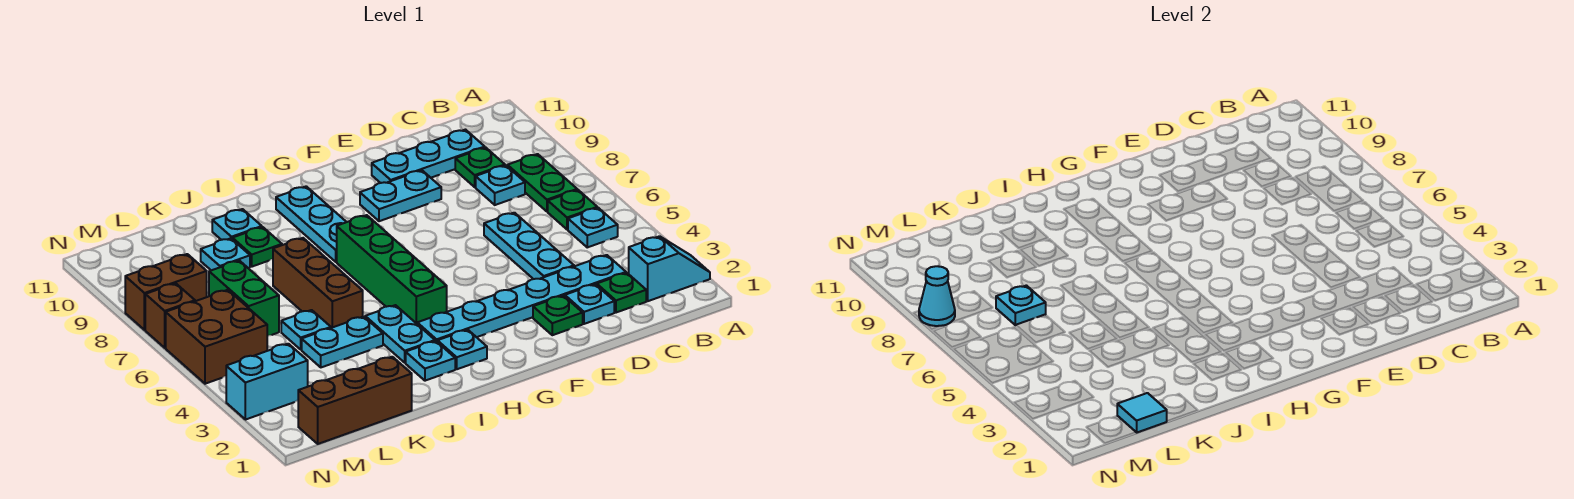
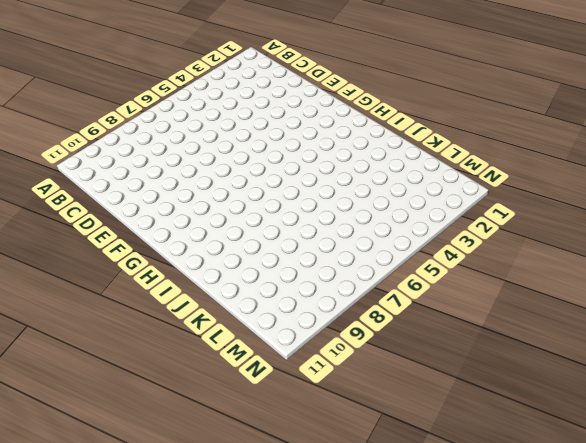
none -> cyan 1x2 slope [629,236,710,301]
none -> cyan 1x1 plate [568,208,618,247]
none -> green 1x1 plate [548,190,597,230]
none -> green 1x2 plate [507,154,577,212]

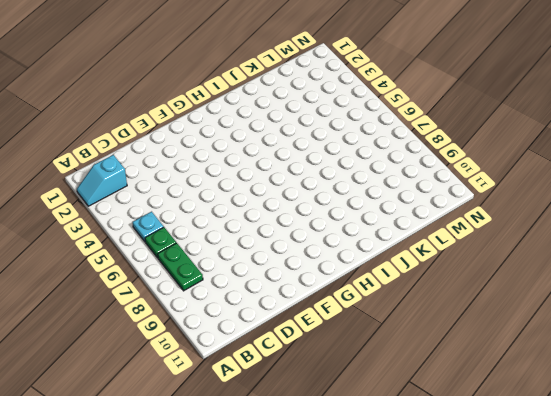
none -> green 1x1 plate [597,273,646,313]
none -> cyan 1x6 plate [417,255,626,341]
none -> cyan 1x1 plate [476,165,525,205]
none -> green 1x1 plate [455,147,505,187]

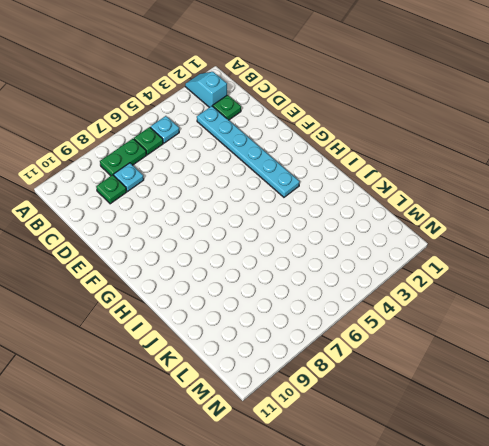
none -> cyan 1x3 plate [372,130,485,183]
none -> cyan 1x1 plate [565,284,614,324]
none -> cyan 1x3 plate [484,213,574,279]
none -> green 1x1 plate [533,296,583,335]

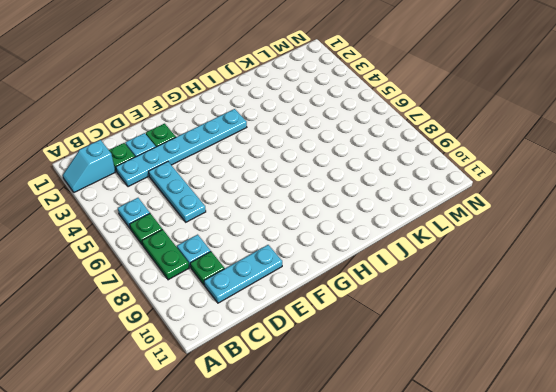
none -> cyan 1x2 plate [360,170,441,221]
none -> cyan 1x1 plate [437,330,487,369]
none -> green 1x4 brick [337,215,447,324]
none -> cyan 1x3 plate [276,186,346,262]

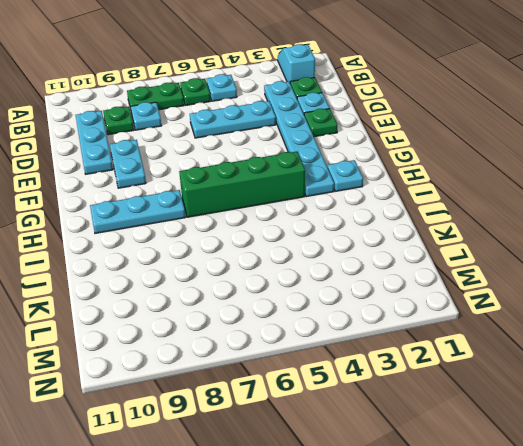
none -> cyan 1x1 plate [406,341,455,381]
none -> cyan 1x2 plate [365,305,435,363]
none -> cyan 1x2 plate [302,317,383,367]
none -> brown 1x3 brick [273,238,363,328]

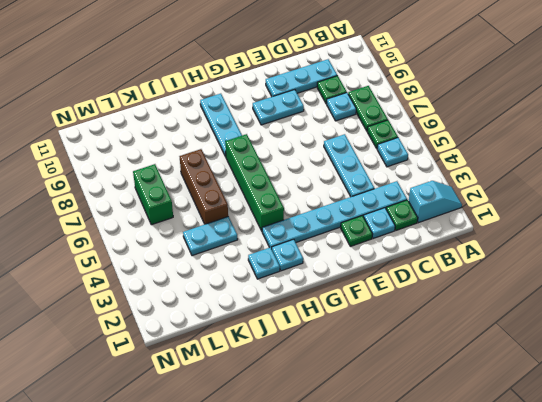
none -> cyan 1x2 plate [365,305,435,363]
none -> green 1x1 plate [232,227,282,267]
none -> cyan 1x1 plate [212,209,262,240]
none -> brown 1x3 brick [298,357,412,444]

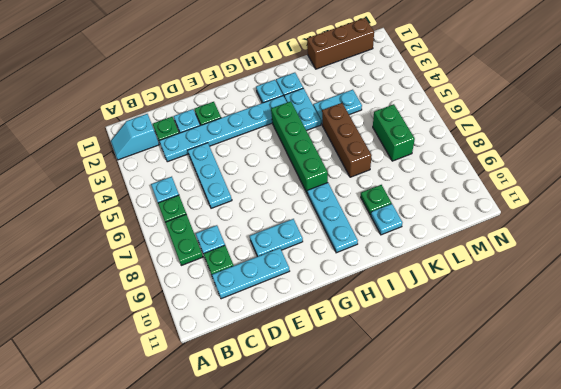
none -> cyan 1x1 plate [281,310,331,350]
none -> cyan 1x1 plate [201,238,250,270]
none -> cyan 1x2 brick [226,344,308,420]
none -> brown 2x2 brick [166,290,267,384]

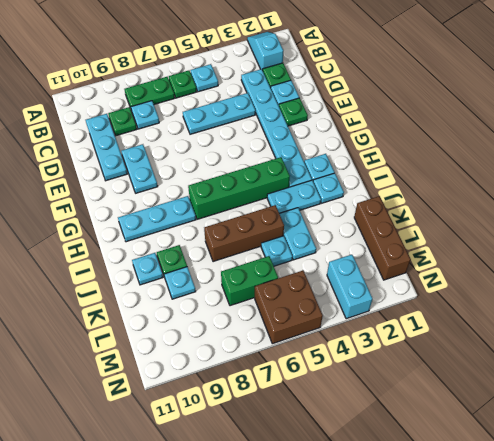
none -> brown 1x2 brick [125,254,207,330]
none -> brown 1x1 brick [145,283,195,348]
none -> cyan 1x1 tile [1117,393,1167,433]
none -> cyan 1x1 plate [996,285,1046,325]

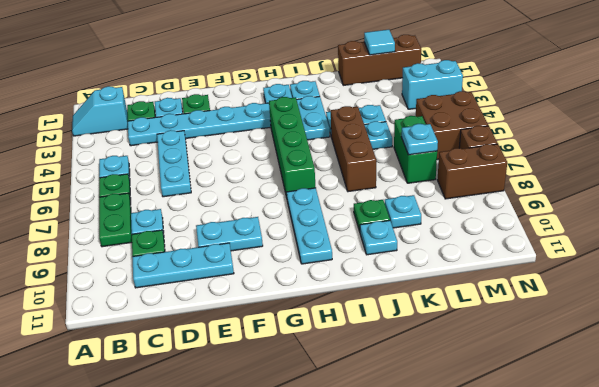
none -> cyan 1x1 cone [919,266,955,326]

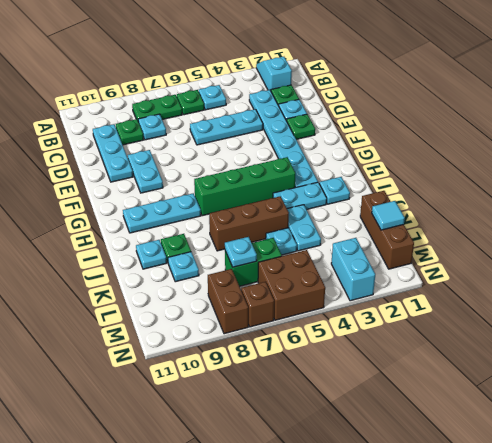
none -> cyan 1x1 plate [437,330,487,369]
none -> cyan 1x1 cone [919,266,955,326]

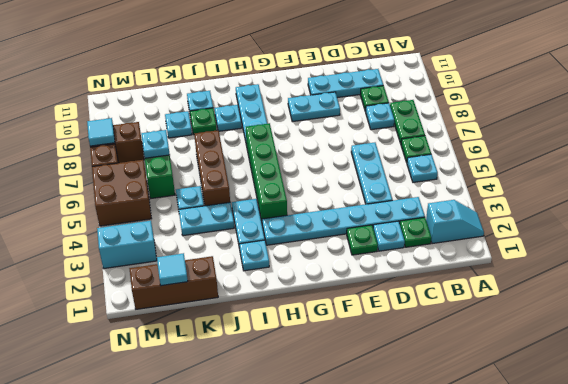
cyan 1x1 plate [215,105,242,131] -> cyan 1x1 plate moved to [437,330,487,369]
cyan 1x1 tile [87,118,115,146] -> cyan 1x1 cone [919,266,955,326]

